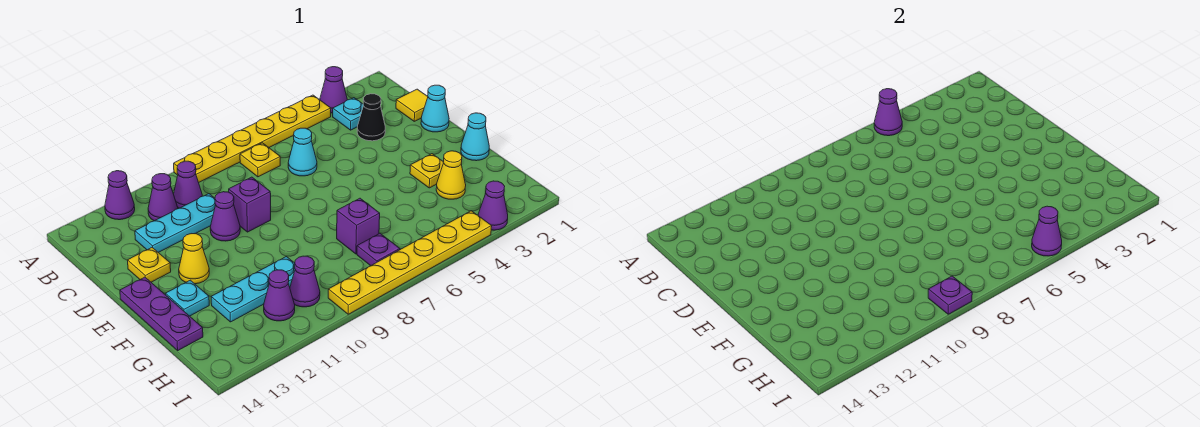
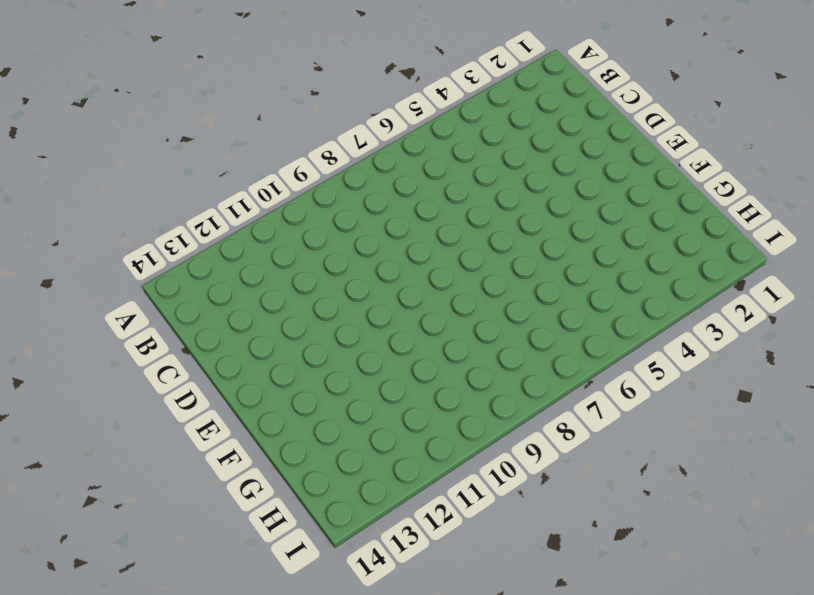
none -> purple 1x1 cone [320,67,347,113]
none -> yellow 1x6 plate [174,95,331,183]
none -> purple 1x1 cone [105,171,135,220]
none -> cyan 1x1 plate [333,98,363,130]

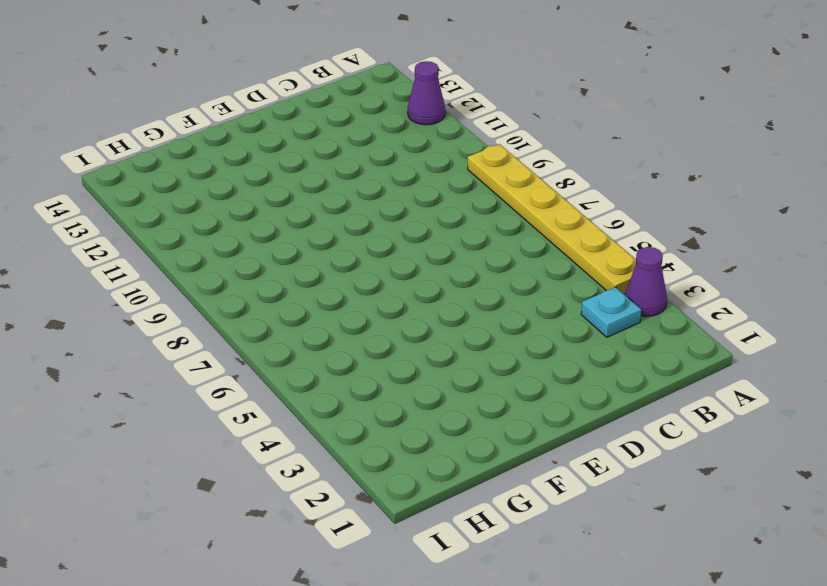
none -> yellow 1x1 plate [240,143,280,177]
none -> purple 1x1 cone [174,161,202,208]
none -> purple 1x1 cone [148,174,178,221]
none -> yellow 1x1 tile [396,89,428,121]

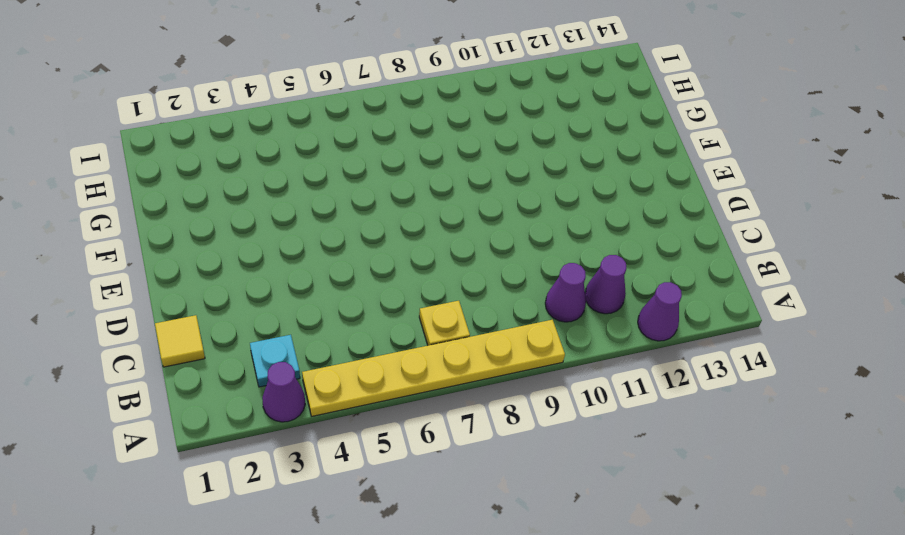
none -> black 1x1 cone [357,94,385,141]
none -> cyan 1x1 cone [288,128,317,176]
none -> cyan 1x3 plate [135,194,215,252]
none -> cyan 1x1 cone [421,85,449,132]

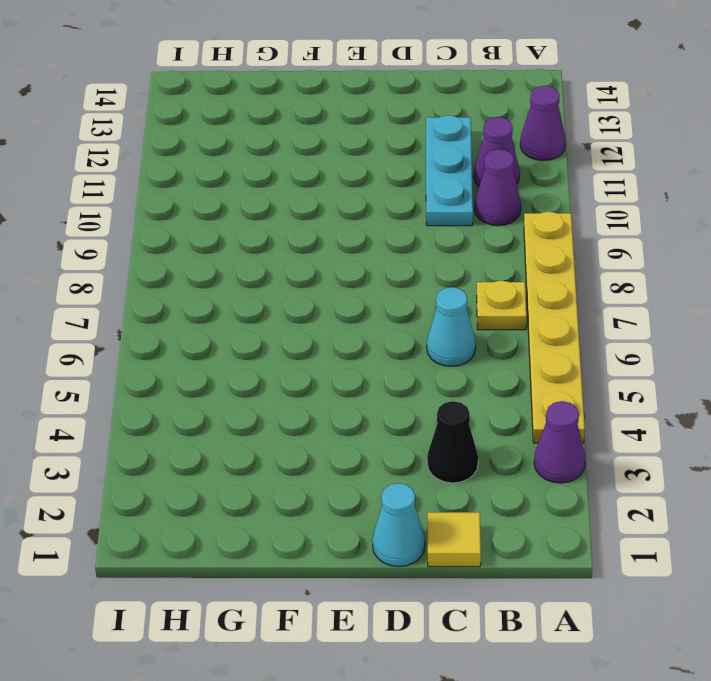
none -> cyan 1x1 plate [333,98,363,130]
none -> purple 1x1 brick [229,177,271,232]
none -> purple 1x1 cone [210,192,240,241]
none -> yellow 1x1 plate [128,248,171,282]

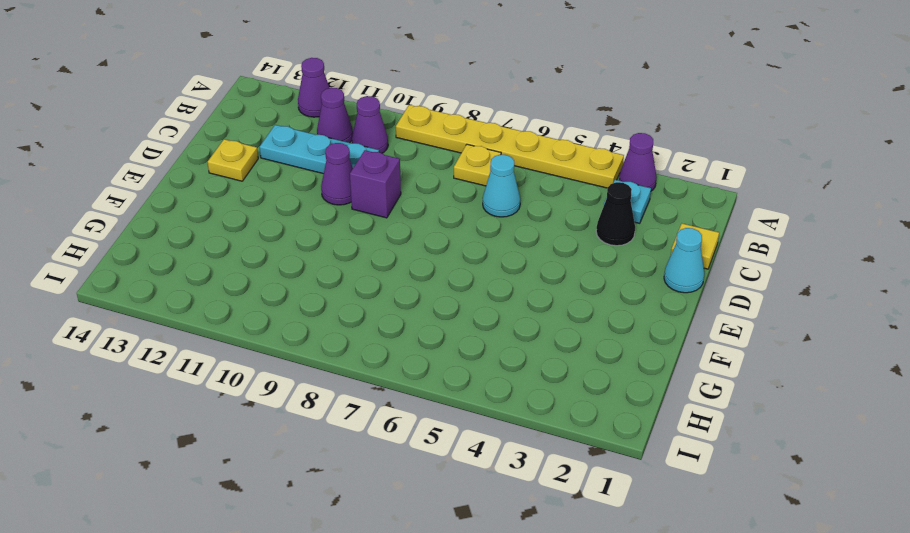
none -> yellow 1x1 cone [179,234,209,284]
none -> purple 1x3 plate [120,277,203,350]
none -> cyan 1x1 cone [461,113,489,161]
none -> yellow 1x1 plate [410,154,443,188]

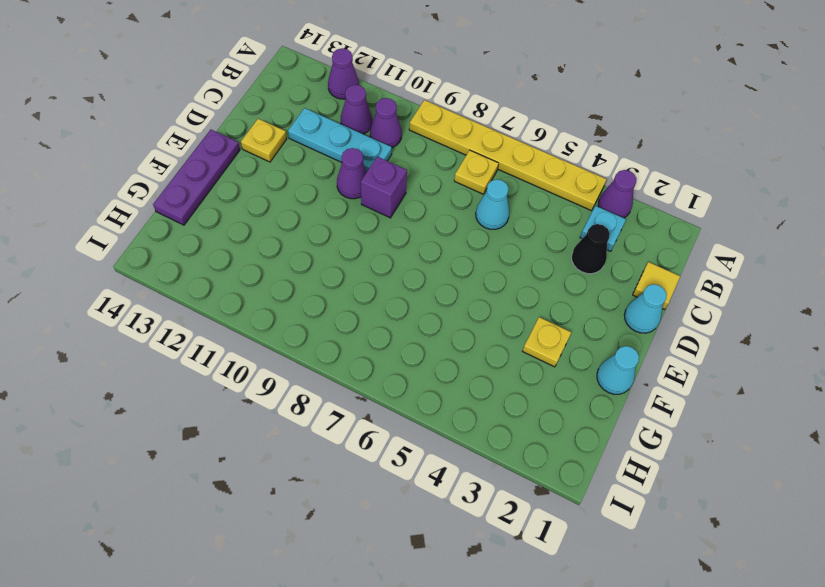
none -> yellow 1x1 cone [179,234,209,284]
none -> cyan 1x1 plate [165,280,209,316]
none -> yellow 1x1 cone [436,151,466,199]
none -> purple 1x1 brick [337,198,380,254]

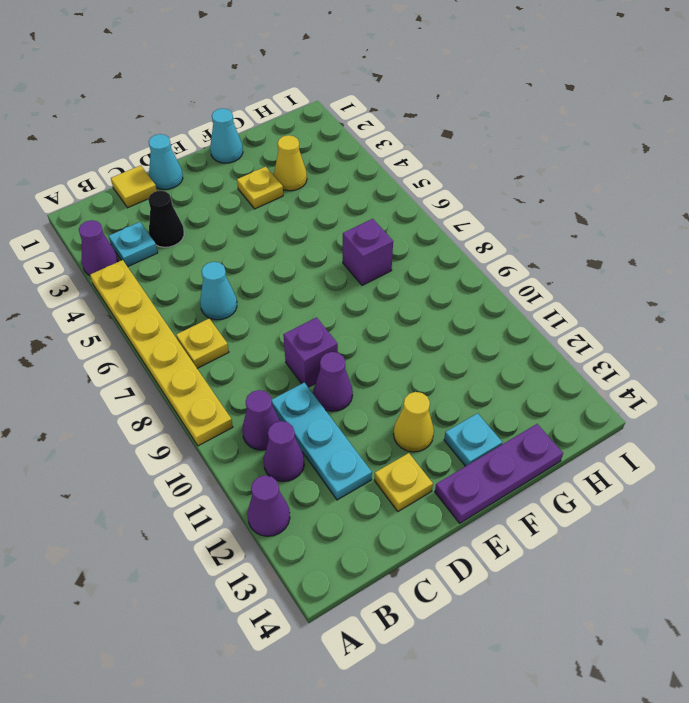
none -> cyan 1x3 plate [211,256,295,322]
none -> purple 1x1 plate [357,233,400,266]
none -> purple 1x1 cone [290,256,320,307]
none -> purple 1x1 cone [264,270,295,321]

